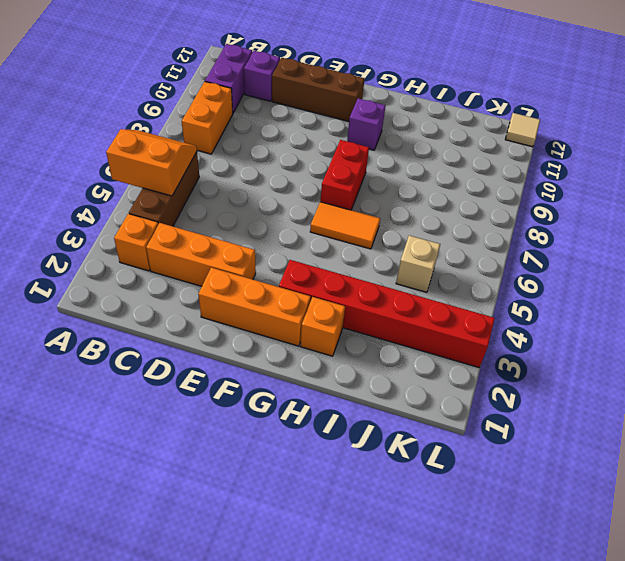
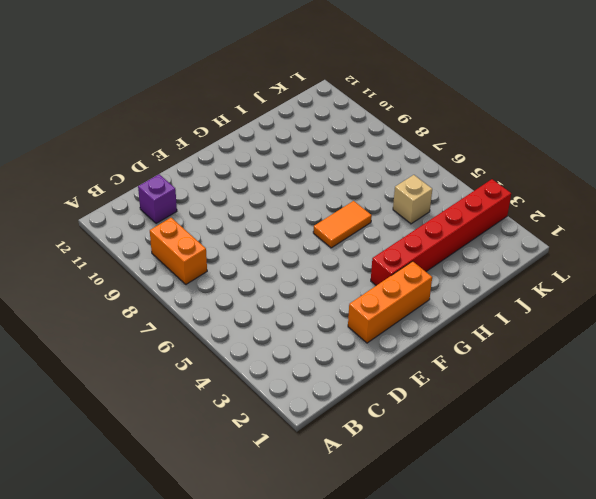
none -> orange 1x1 brick [114,214,158,271]
none -> brown 1x3 brick [129,152,199,226]
none -> purple 1x2 brick [205,44,252,113]

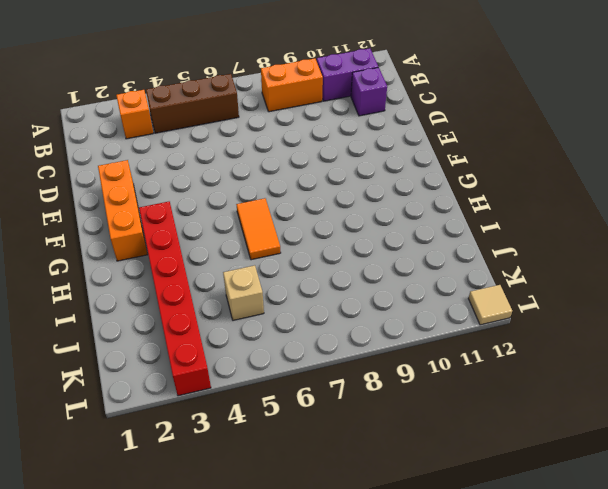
none -> orange 1x3 brick [146,223,256,286]
none -> brown 1x3 brick [272,58,365,121]
none -> red 1x2 brick [320,140,369,210]

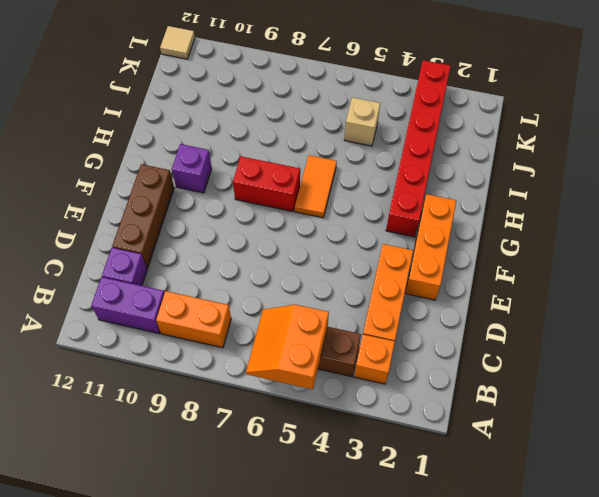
none -> orange 1x1 brick [300,297,345,356]

